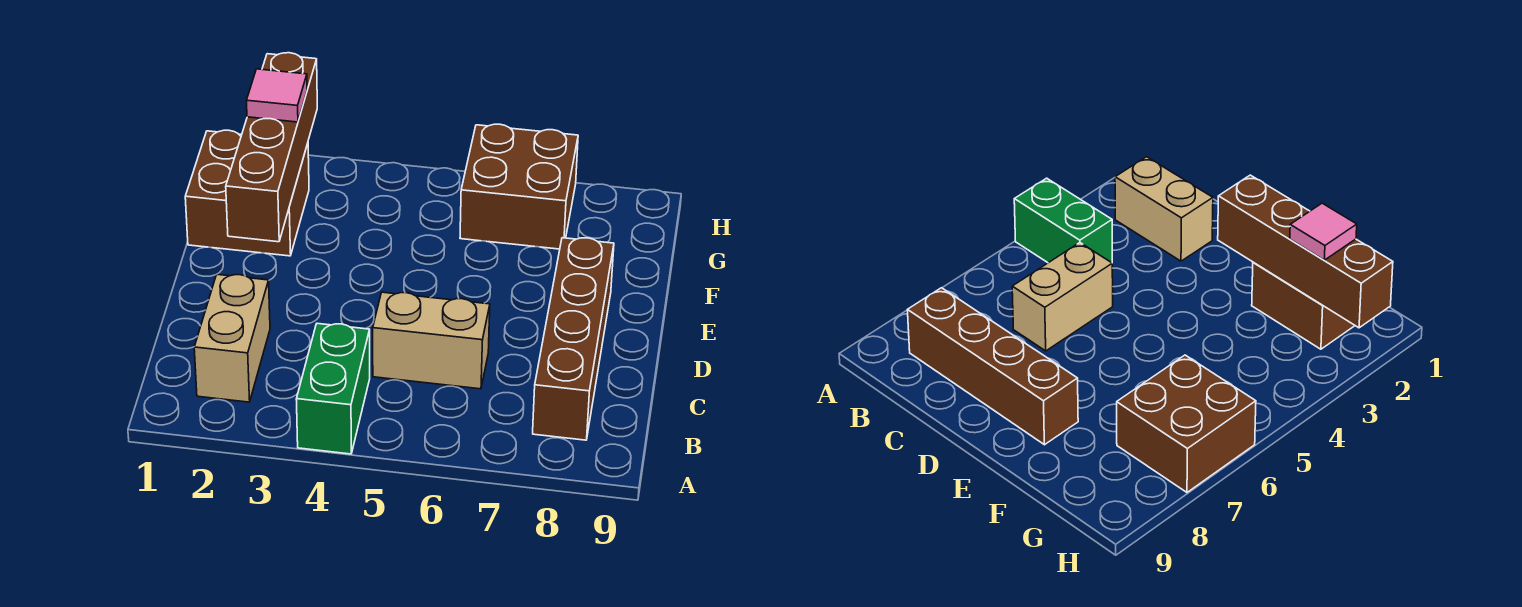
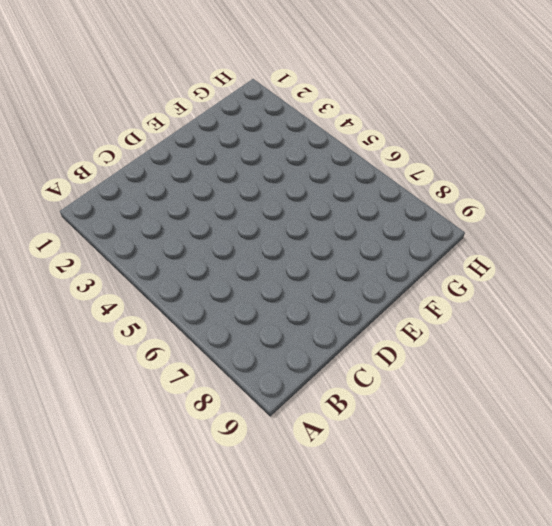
none -> green 1x2 brick [296,323,370,454]
none -> tan 1x2 brick [194,274,270,402]

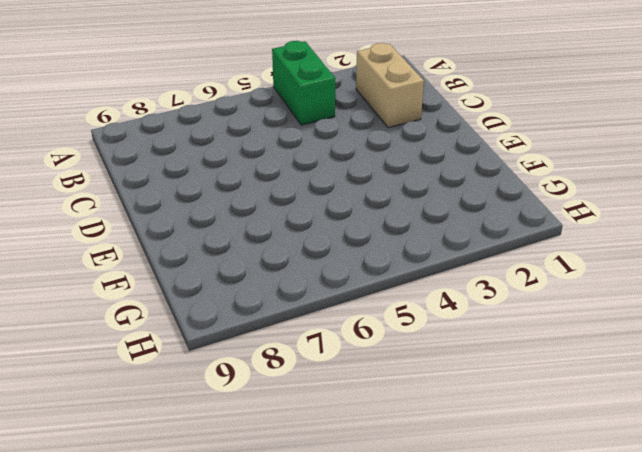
none -> brown 1x4 brick [533,238,614,440]
none -> tan 1x2 brick [373,292,490,389]

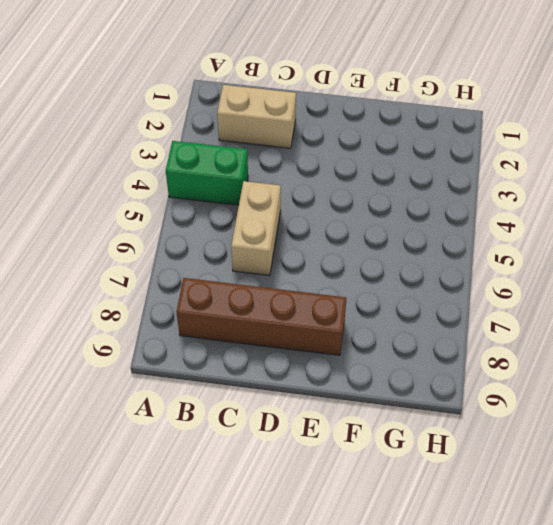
none -> brown 2x2 brick [185,130,309,256]
none -> brown 2x2 brick [460,124,578,249]

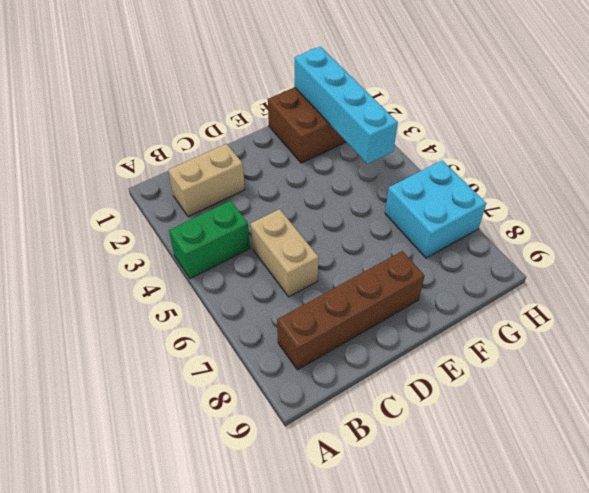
cyan 1x4 brick [295,47,398,164] -> brown 1x4 brick [226,53,317,242]
cyan 2x2 brick [385,160,486,258] -> brown 2x2 brick [460,124,578,249]
none -> pink 1x1 tile [247,69,307,122]

